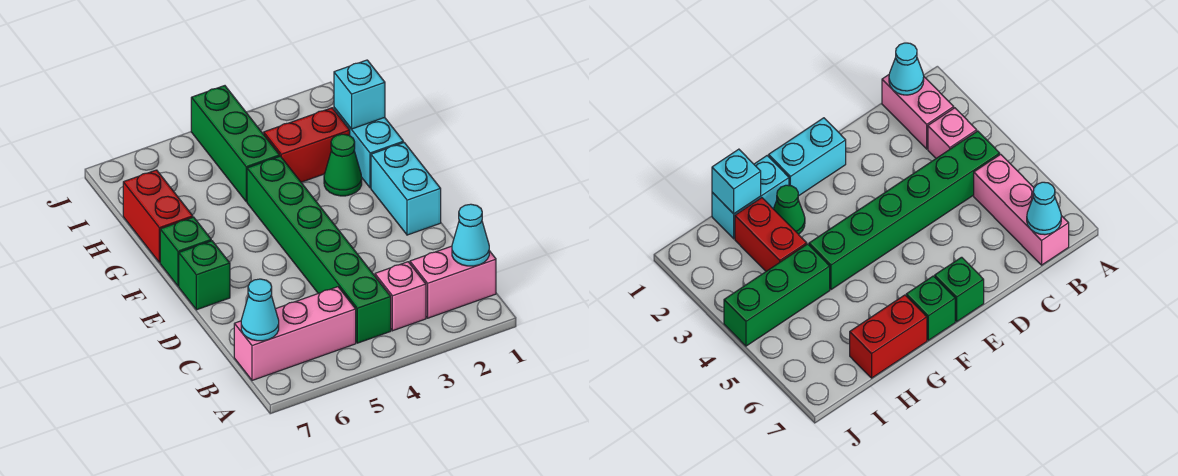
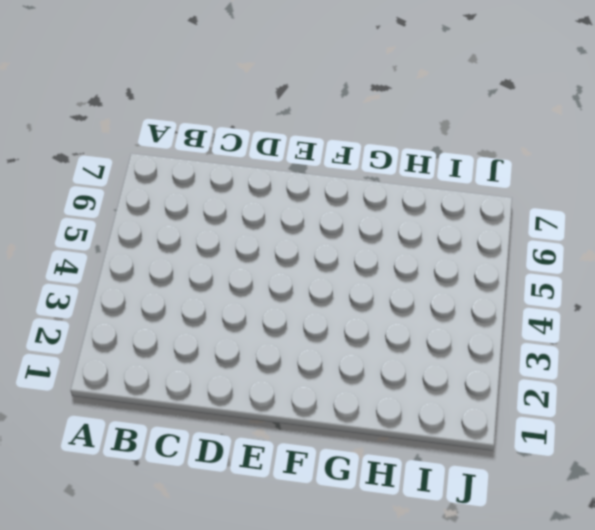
none -> pink 1x2 brick [410,246,496,318]
none -> pink 1x1 brick [375,262,426,331]
none -> green 1x6 brick [247,156,391,343]

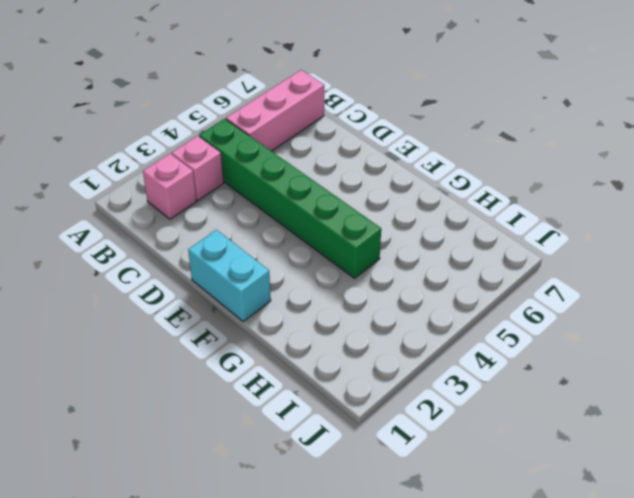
pink 1x1 brick [143,154,197,219] -> pink 1x2 brick [410,246,496,318]
none -> green 1x1 brick [179,241,230,310]
none -> green 1x1 brick [160,217,211,286]
none -> cyan 1x2 brick [334,108,403,188]

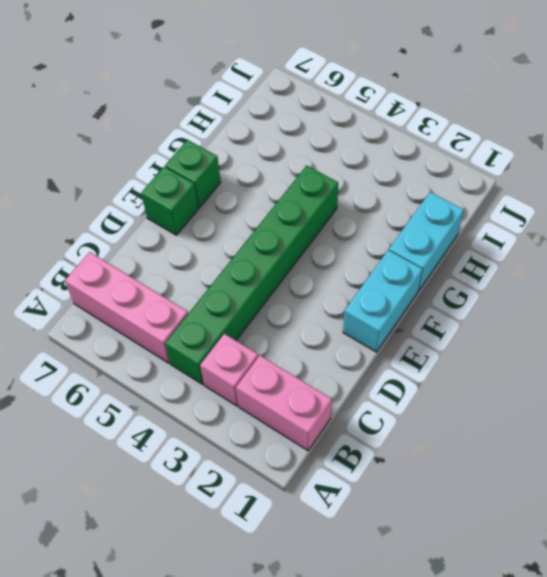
none -> green 1x1 cone [324,134,362,196]
none -> red 1x2 brick [123,170,193,263]
none -> red 1x2 brick [264,108,350,182]

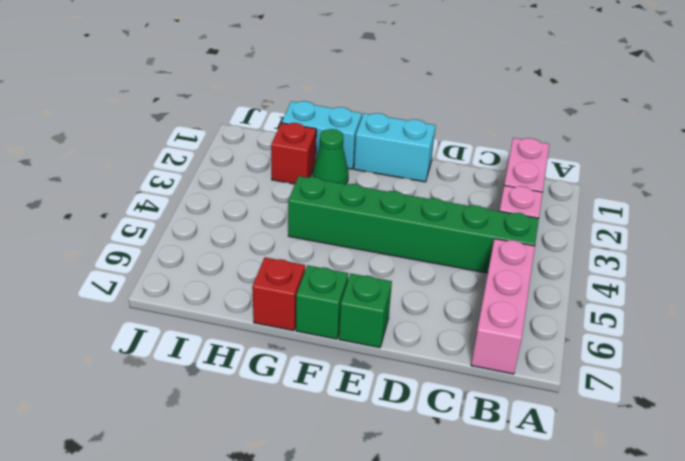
red 1x1 brick [252,257,305,331] -> red 1x2 brick [123,170,193,263]
red 1x1 brick [271,123,316,184] -> red 1x2 brick [264,108,350,182]
none -> green 1x3 brick [191,86,280,202]
none -> cyan 1x1 cone [452,204,489,266]
none -> cyan 1x1 cone [241,279,279,341]

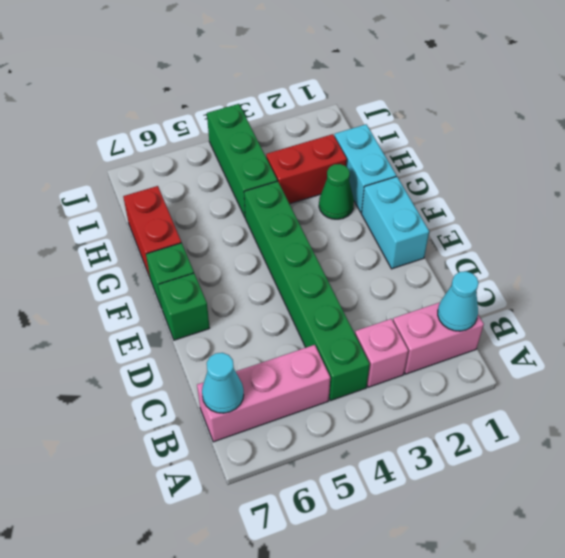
none -> cyan 1x1 brick [334,60,385,129]

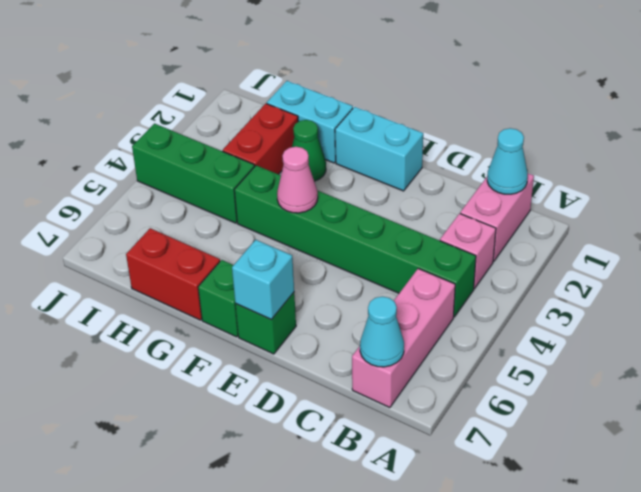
cyan 1x1 brick [232,240,294,320] -> cyan 1x1 brick moved to [334,60,385,129]
pink 1x1 cone [277,147,318,213] -> none

